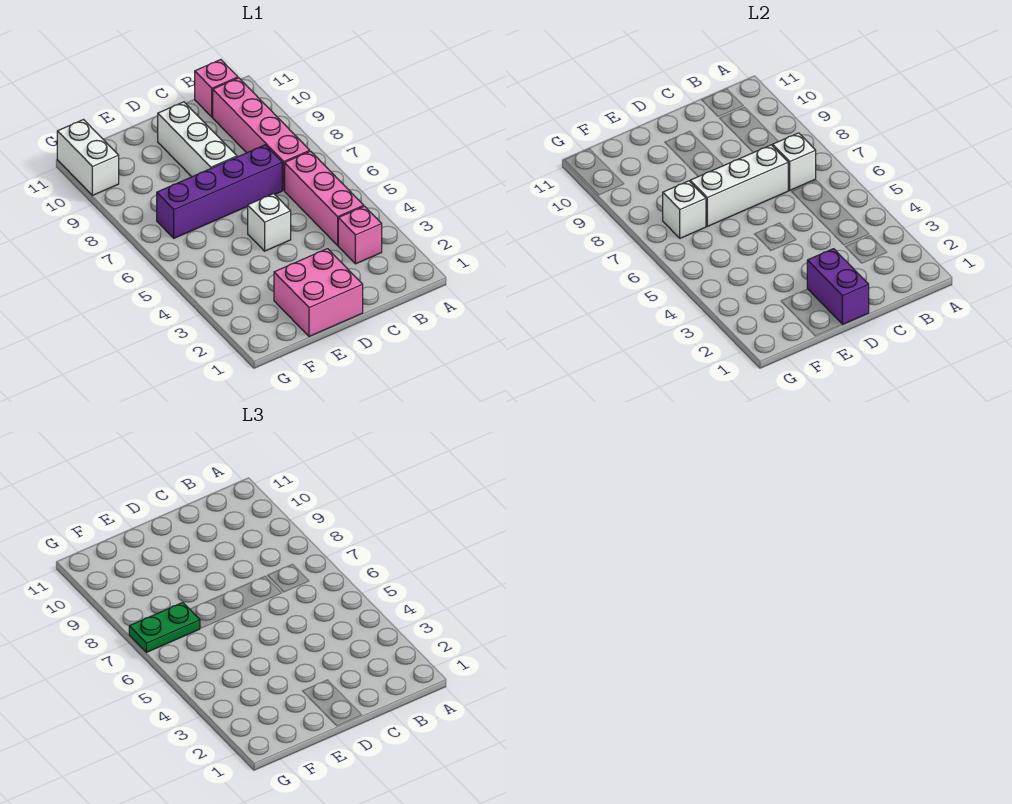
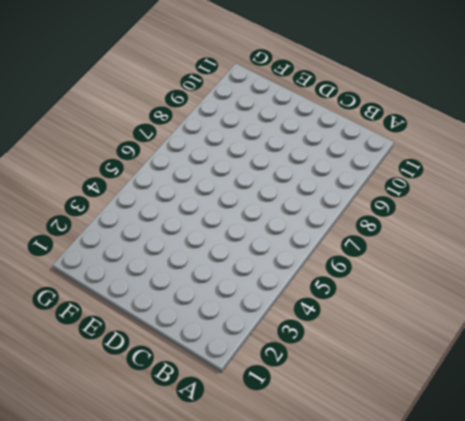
none -> pink 1x1 brick [338,206,382,264]
none -> pink 1x3 brick [285,151,364,245]
none -> pink 1x4 brick [213,78,310,190]

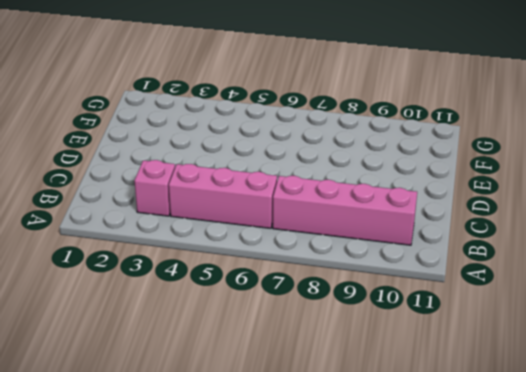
none -> pink 1x1 brick [195,60,238,117]
none -> purple 1x4 brick [157,145,282,238]
none -> pink 2x2 brick [274,249,363,337]

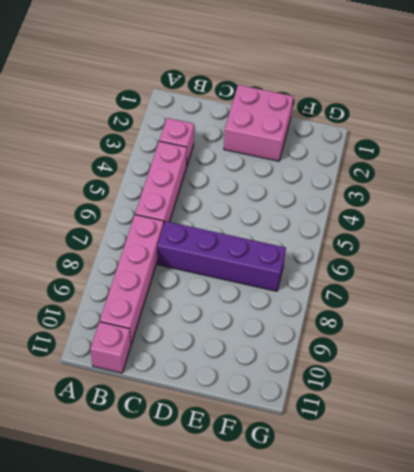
none -> white 1x1 brick [248,194,291,251]
none -> white 1x3 brick [158,102,237,177]
none -> white 1x2 brick [57,120,119,195]

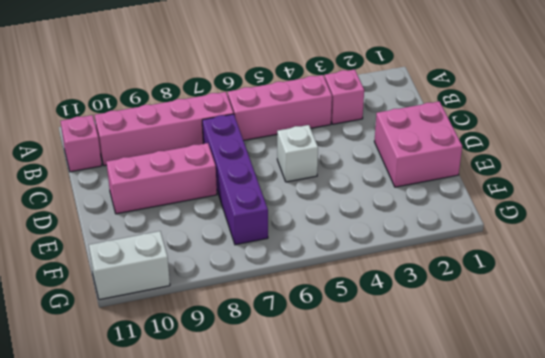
pink 1x3 brick [106,143,217,214] -> white 1x3 brick [158,102,237,177]
none -> white 1x1 brick [773,133,816,190]
none -> white 1x3 brick [690,145,788,226]
none -> purple 1x2 brick [807,249,869,325]

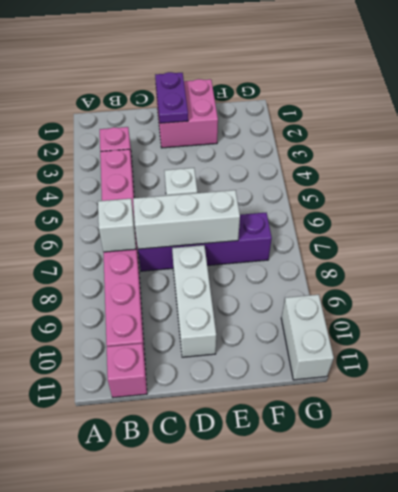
purple 1x2 plate [155,72,188,123] -> purple 1x2 brick [807,249,869,325]
none -> white 1x1 brick [663,181,706,238]
none -> green 1x2 plate [129,602,200,652]

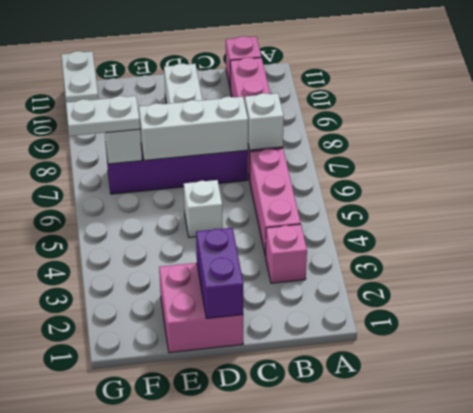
white 1x2 plate [66,96,140,136] -> green 1x2 plate [129,602,200,652]

